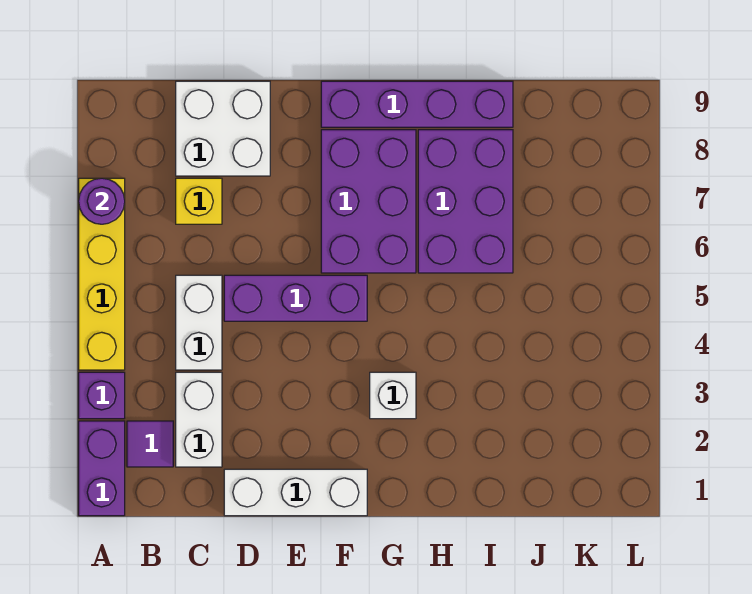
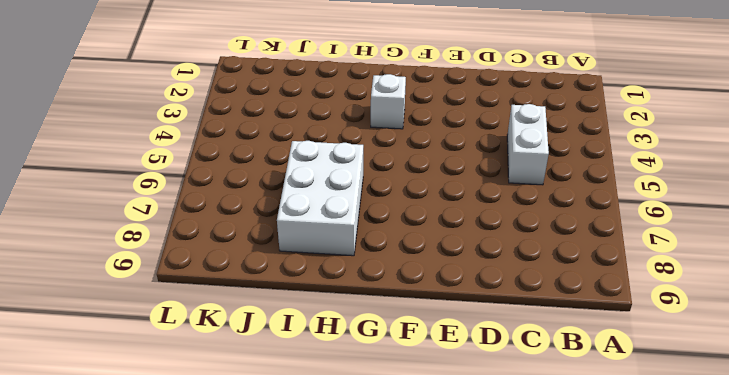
white 2x3 brick [277,141,363,256] -> purple 2x3 brick [418,130,513,273]
none -> purple 1x2 brick [79,421,125,516]
none -> purple 1x1 brick [79,372,125,419]
none -> yellow 1x4 brick [79,178,125,370]

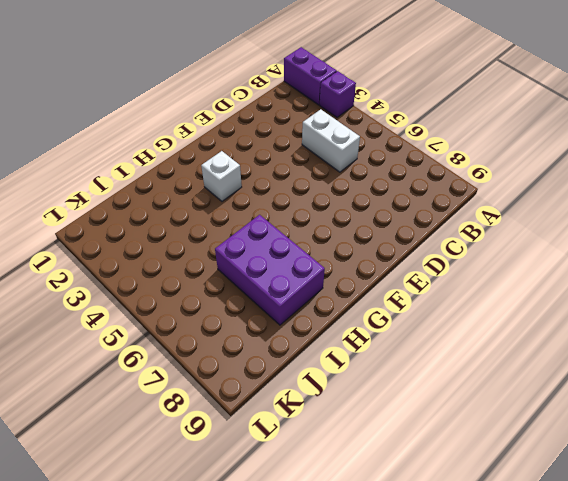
none -> yellow 1x4 brick [79,178,125,370]
none -> purple 1x1 tile [127,421,173,467]
none -> white 1x2 brick [176,372,222,467]

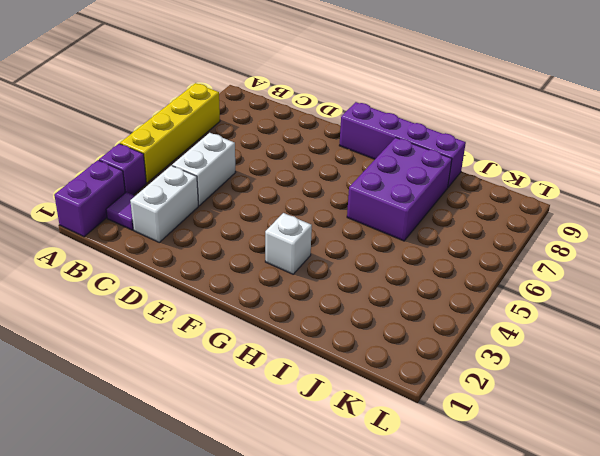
none -> yellow 1x1 brick [176,178,222,224]
none -> white 2x2 brick [176,81,270,176]
none -> white 1x3 brick [224,469,367,516]

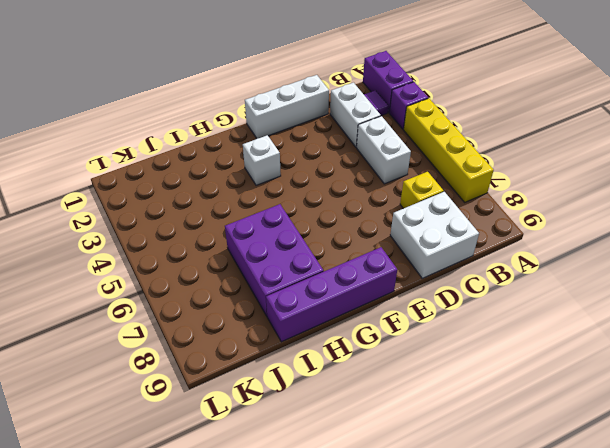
none -> purple 1x3 brick [224,275,367,321]
none -> purple 2x3 brick [321,130,416,273]
none -> purple 1x1 round brick [79,178,125,224]

